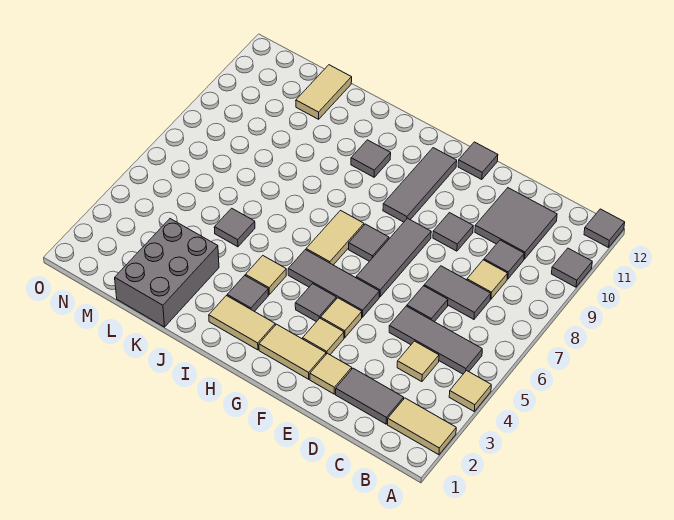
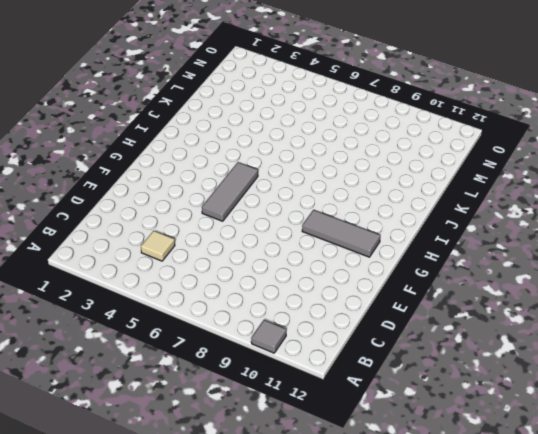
none -> tan 1x2 tile [388,398,456,455]
none -> tan 1x1 tile [449,371,491,411]
none -> grey 1x1 tile [584,209,625,248]
none -> grey 1x3 tile [389,306,482,374]

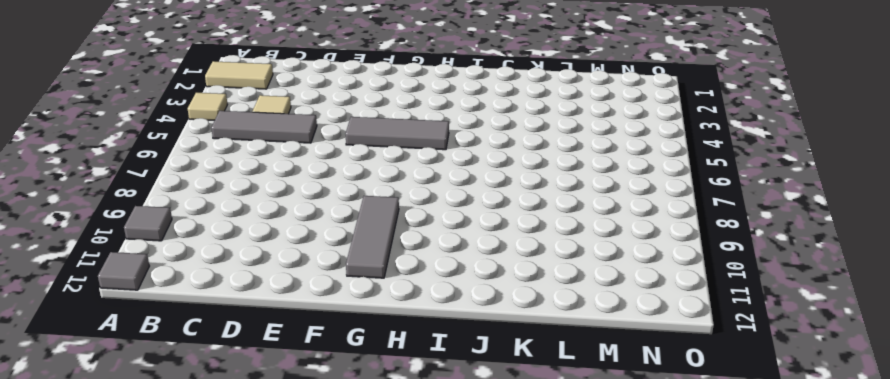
none -> grey 1x2 tile [336,368,404,424]
none -> grey 1x2 tile [424,266,491,319]
none -> tan 1x1 tile [467,260,508,299]
none -> grey 1x1 tile [484,240,524,279]

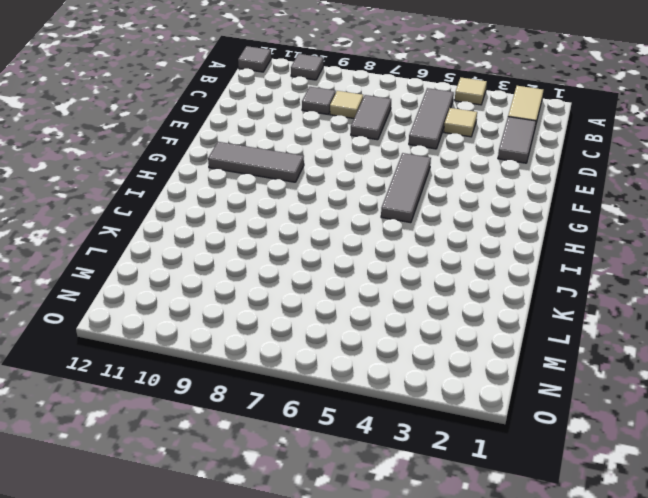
none -> grey 2x2 tile [475,188,557,259]
none -> grey 1x1 tile [407,286,448,322]
none -> tan 1x1 tile [310,353,352,394]
none -> grey 1x1 tile [433,213,473,251]

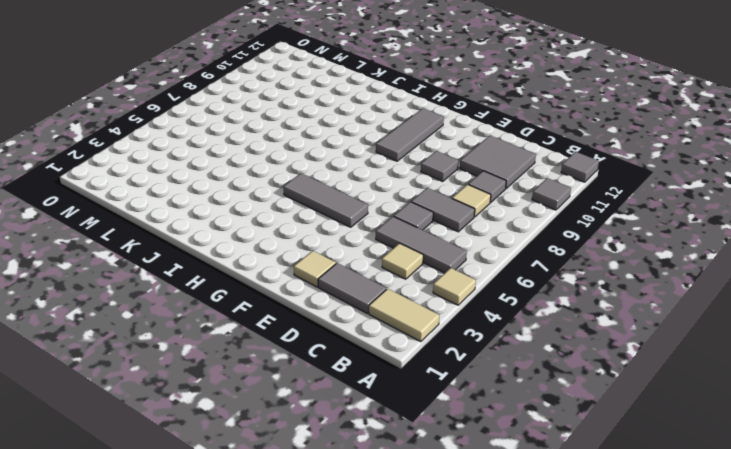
none -> tan 1x2 tile [259,324,326,379]
none -> tan 1x1 tile [303,318,344,355]
none -> tan 1x1 tile [321,298,362,338]
none -> grey 1x3 tile [356,218,431,297]

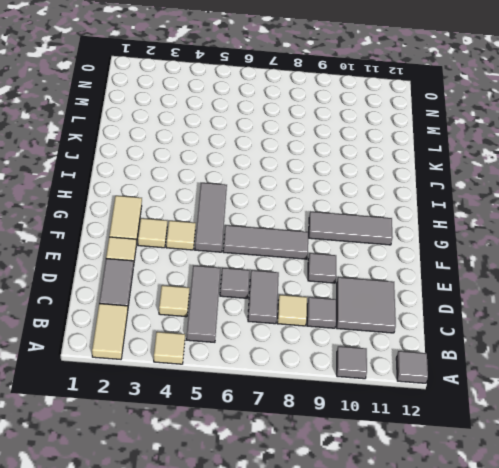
none -> grey 1x1 tile [458,142,498,180]
none -> grey 1x1 tile [295,284,336,322]
none -> grey 1x1 tile [349,224,389,261]
none -> tan 1x2 tile [209,296,275,350]

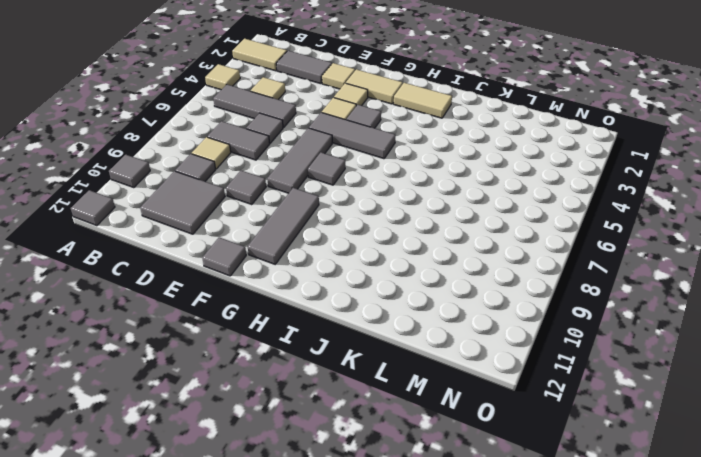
none -> tan 1x2 tile [306,211,364,265]
none -> grey 1x1 tile [227,275,268,312]
none -> tan 1x1 tile [246,256,286,294]
none -> grey 1x1 tile [351,140,391,177]

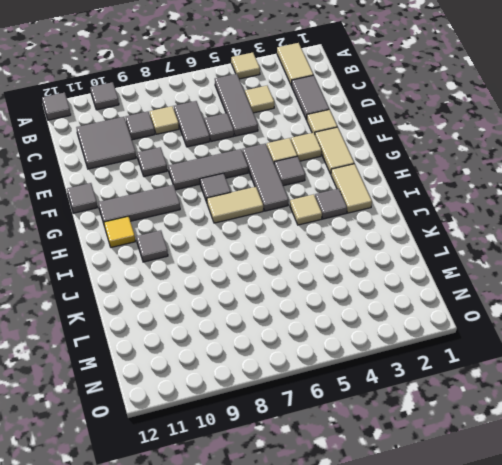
yellow 1x1 tile [104,216,135,247] -> none
none -> grey 2x3 brick [115,219,219,327]
none -> grey 1x1 tile [214,208,255,247]
none -> tan 1x2 tile [296,65,352,119]

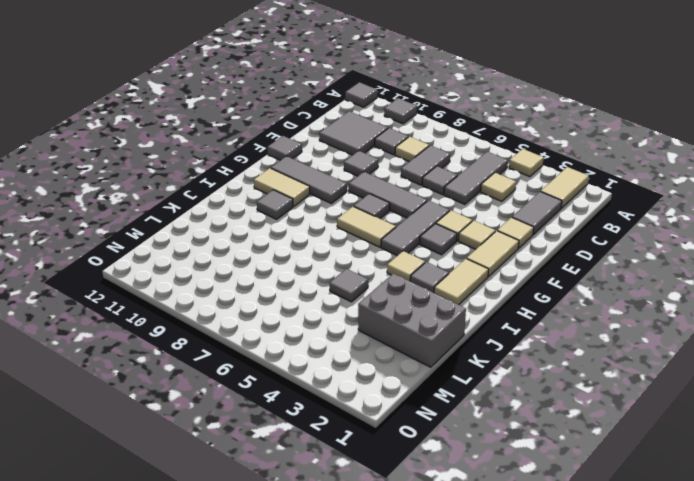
tan 1x2 tile [254,168,310,206] -> tan 1x2 tile moved to [296,65,352,119]

